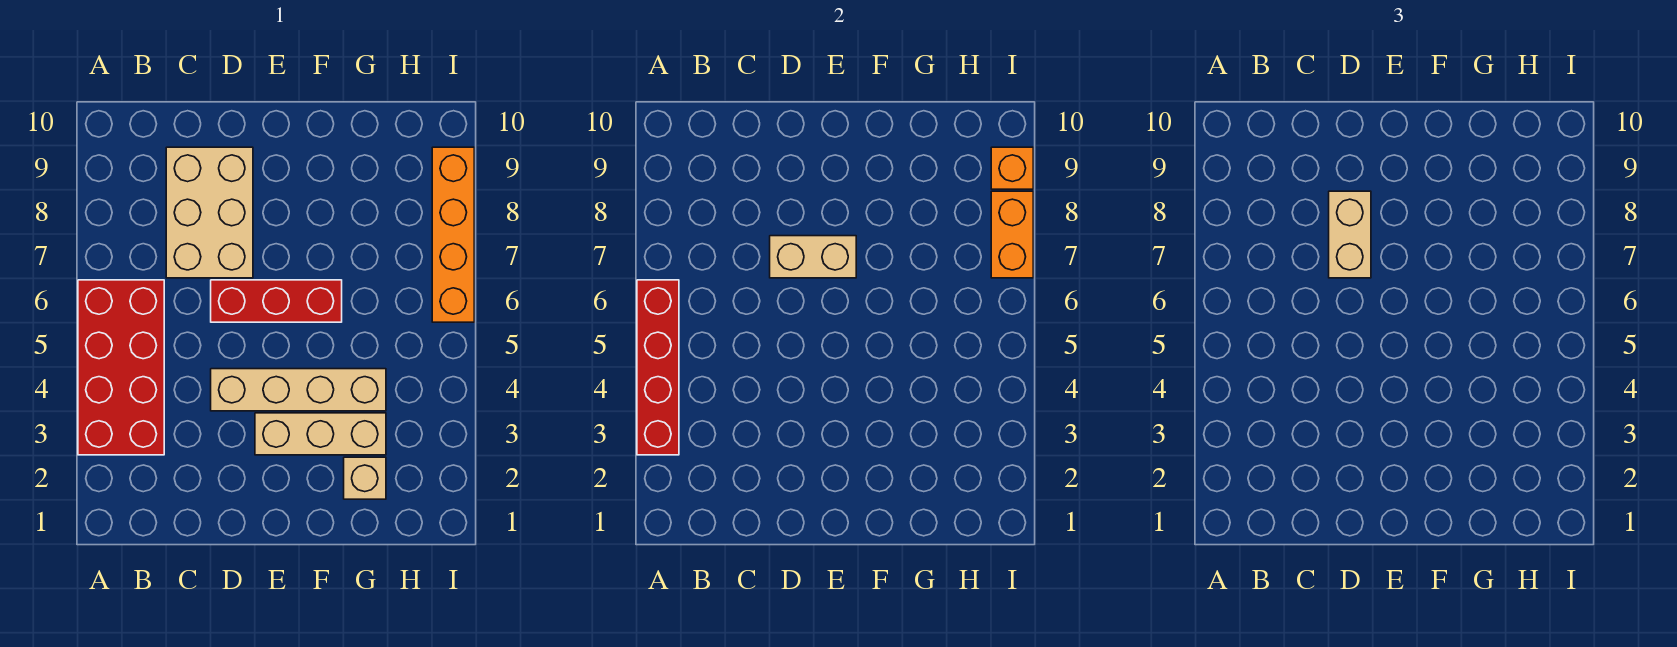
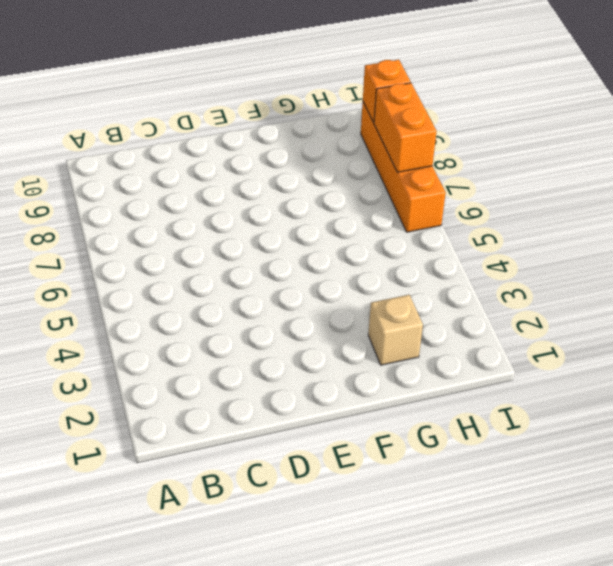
none -> red 2x4 brick [78,280,164,455]
none -> tan 2x3 brick [166,147,253,278]
none -> tan 1x4 brick [211,369,386,411]

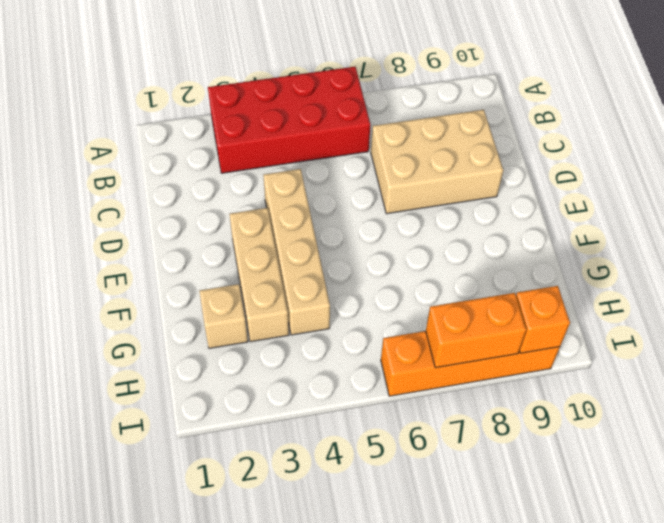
none -> red 1x3 brick [211,280,342,322]
none -> red 1x4 brick [637,280,679,455]
none -> tan 1x2 brick [770,236,856,278]

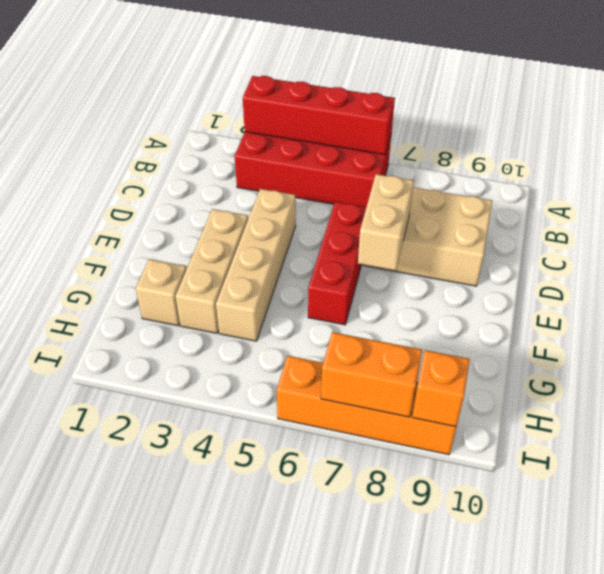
none -> tan 1x2 brick [1329,191,1371,278]

